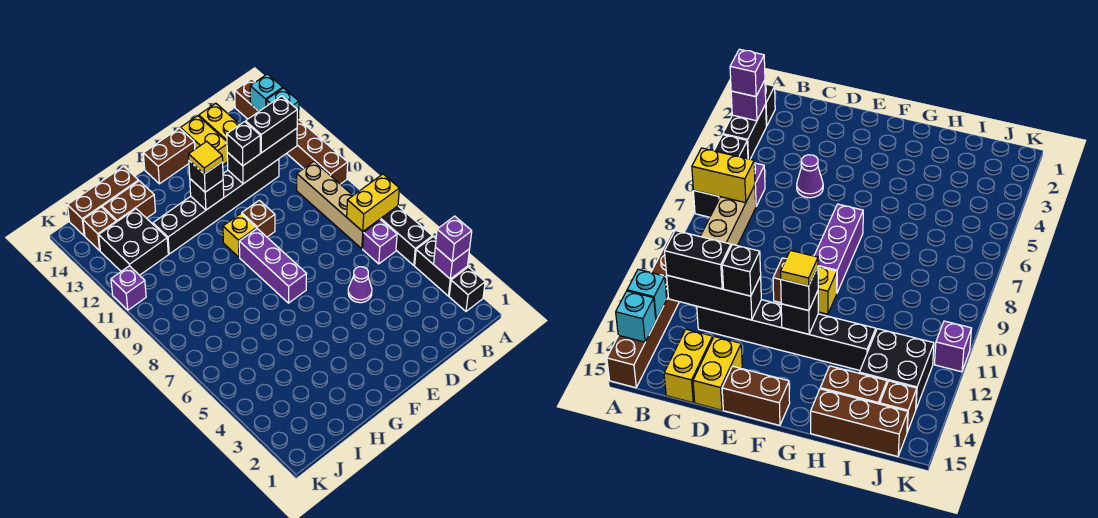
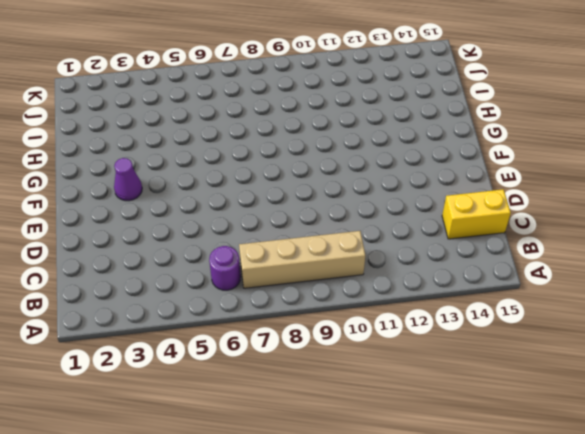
purple 1x1 round brick [209,246,241,290] -> purple 1x1 brick [363,220,397,264]
purple 1x1 cone [114,158,142,201] -> purple 1x1 cone moved to [348,267,372,303]
none -> black 1x1 brick [449,267,485,311]
none -> black 1x2 brick [415,237,467,296]
none -> black 1x3 brick [380,206,432,265]
none -> brown 1x6 brick [235,79,348,184]

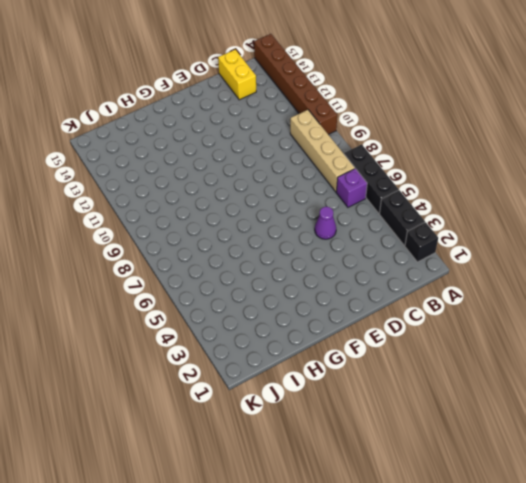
none -> black 1x6 brick [153,159,279,254]
none -> yellow 1x2 brick [180,116,228,165]
none -> brown 1x1 brick [242,200,275,237]
none -> brown 1x2 brick [143,128,195,184]

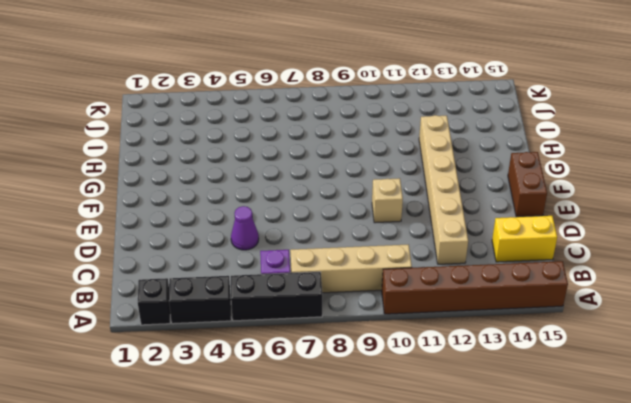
tan 1x6 brick [419,115,468,264] -> black 1x6 brick [153,159,279,254]
tan 1x1 brick [372,178,403,223] -> brown 1x1 brick [242,200,275,237]
none -> yellow 1x2 brick [180,116,228,165]
none -> purple 1x3 brick [239,229,306,303]
none -> yellow 1x1 brick [223,214,256,257]
none -> brown 1x2 brick [102,181,156,222]

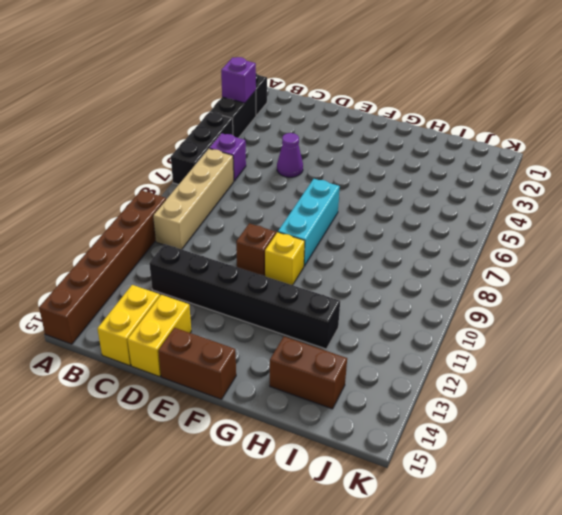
cyan 1x3 brick [278,179,340,266] -> purple 1x3 brick [239,229,306,303]
none -> brown 1x3 brick [67,166,139,236]
none -> black 2x2 brick [99,209,168,275]
none -> brown 1x1 brick [83,207,116,251]
none -> purple 1x1 brick [111,266,146,310]

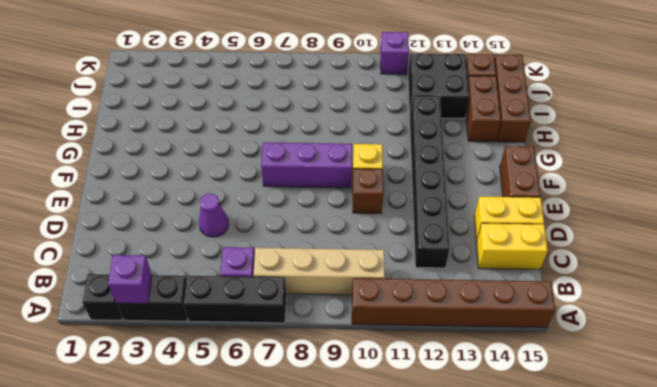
none -> yellow 1x2 brick [347,174,399,231]
none -> cyan 1x1 brick [266,88,299,120]
none -> cyan 1x1 brick [250,74,283,111]
none -> black 1x3 brick [227,128,297,184]

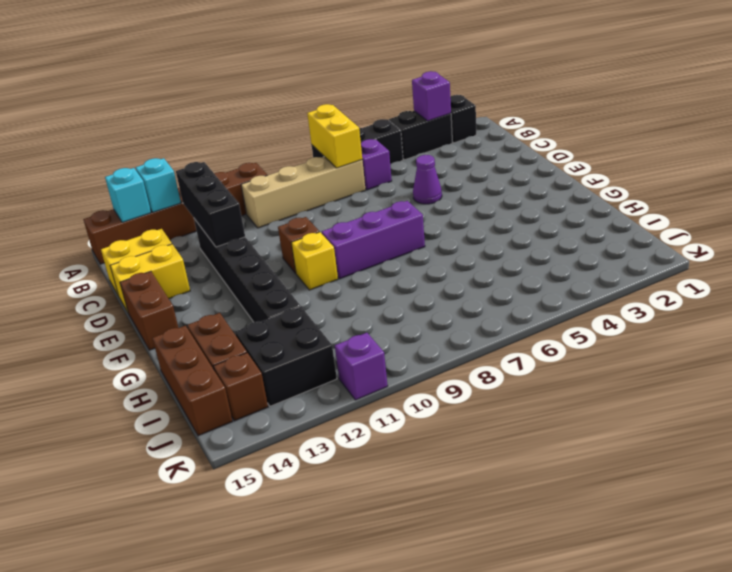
none -> black 1x1 brick [190,179,224,210]
none -> purple 1x1 brick [435,216,472,262]
none -> black 1x2 brick [246,96,297,153]
none -> black 1x1 brick [227,122,261,166]

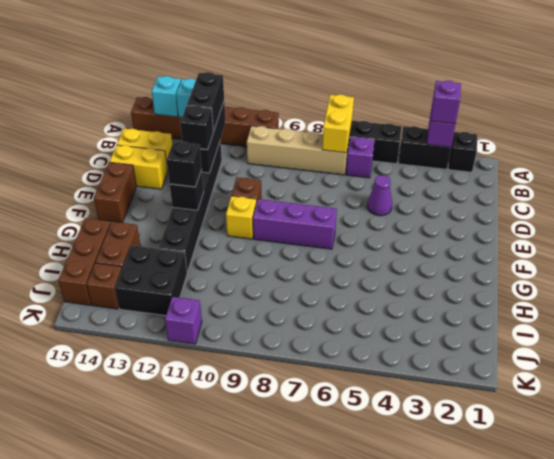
none -> yellow 1x1 tile [189,141,223,174]

